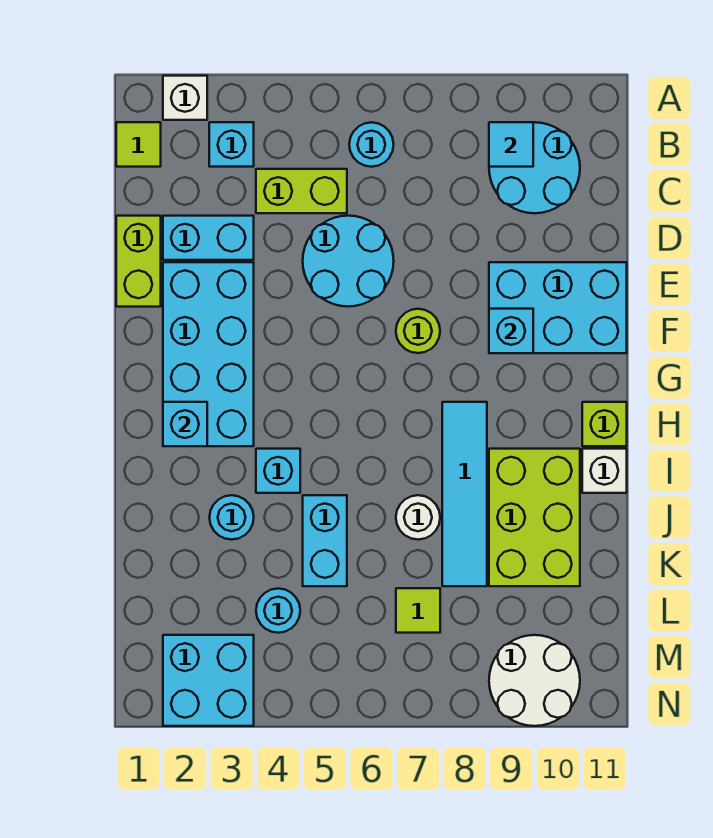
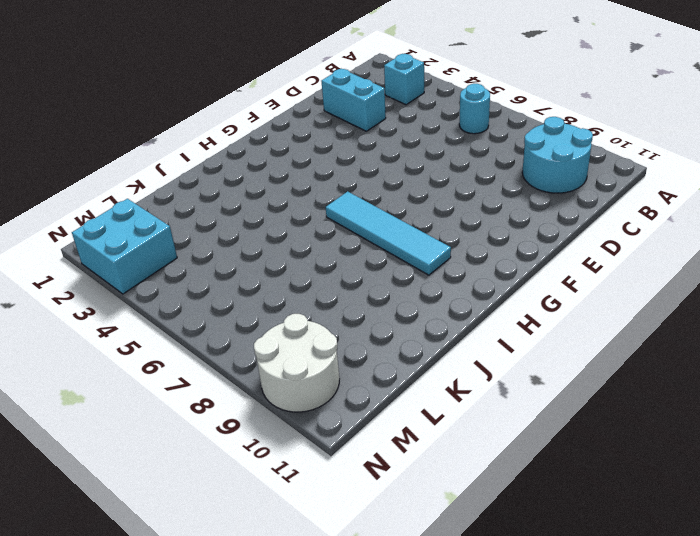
cyan 1x4 tile [326,191,451,275] -> cyan 1x4 tile turned to [442,402,487,586]
none -> white 1x1 brick [163,76,207,120]
none -> lime 1x1 tile [116,122,161,167]
none -> lime 1x2 brick [256,169,347,213]

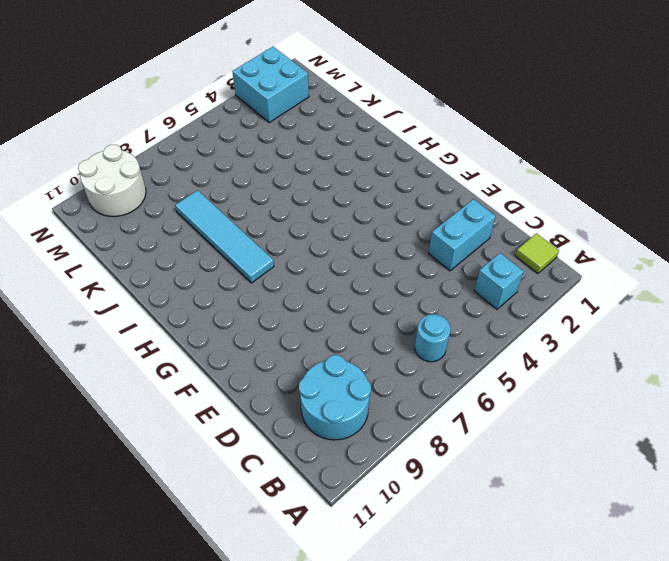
none -> white 1x1 brick [163,76,207,120]
none -> lime 1x2 brick [256,169,347,213]
none -> lime 1x2 brick [116,216,161,307]

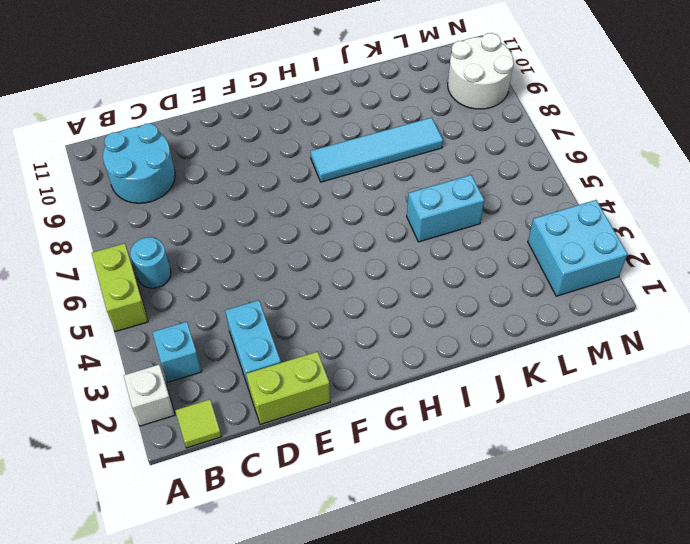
lime 1x2 brick [92,243,148,332] -> lime 1x2 brick moved to [256,169,347,213]
none -> cyan 2x2 round brick [303,216,394,307]
none -> cyan 2x4 brick [163,262,254,446]
none -> cyan 2x3 brick [489,262,627,353]

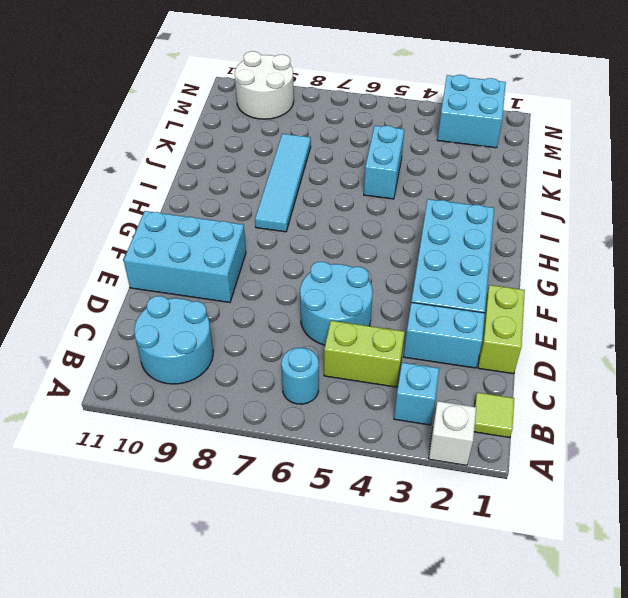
none -> lime 1x1 round brick [396,309,440,353]
none -> lime 1x1 brick [582,402,627,446]
none -> cyan 1x1 brick [256,449,300,493]

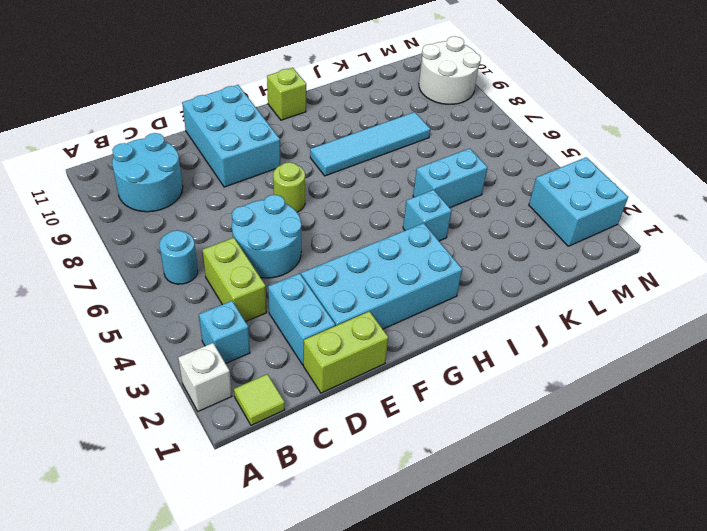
none -> lime 2x3 brick [489,449,580,586]
none -> white 1x1 brick [582,449,627,493]
none -> cyan 1x1 round brick [209,495,254,540]

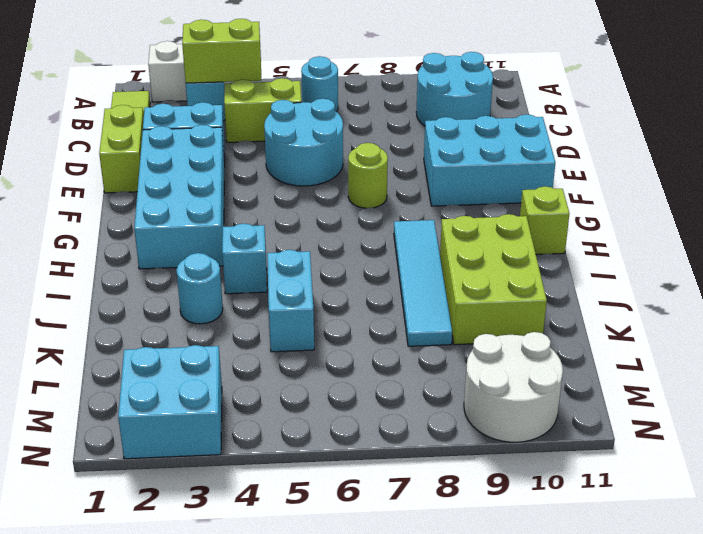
lime 1x2 brick [182,19,261,83] -> none
none -> white 1x1 brick [582,449,627,493]
none -> white 1x1 round brick [396,495,440,540]
none -> cyan 1x1 round brick [256,588,300,633]

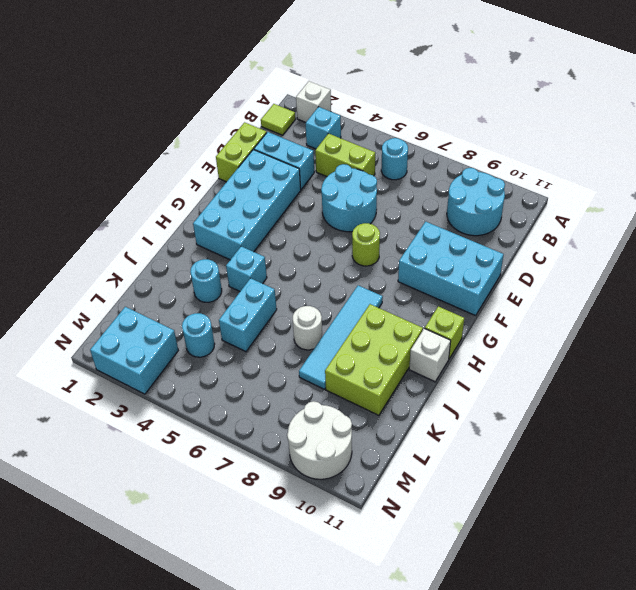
none -> lime 1x1 tile [396,588,440,633]
none -> cyan 1x1 tile [489,122,533,167]
none -> cyan 1x1 brick [489,309,533,353]

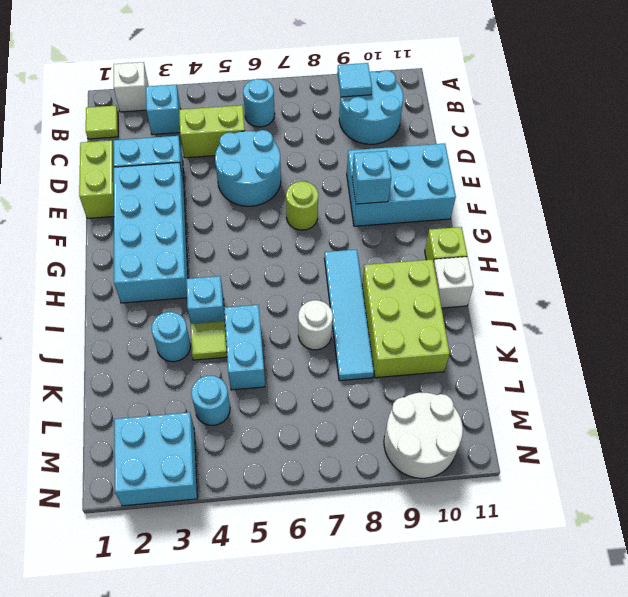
lime 1x1 tile [191,321,227,360] -> lime 1x1 tile moved to [396,588,440,633]
none -> cyan 1x1 brick [163,402,207,446]

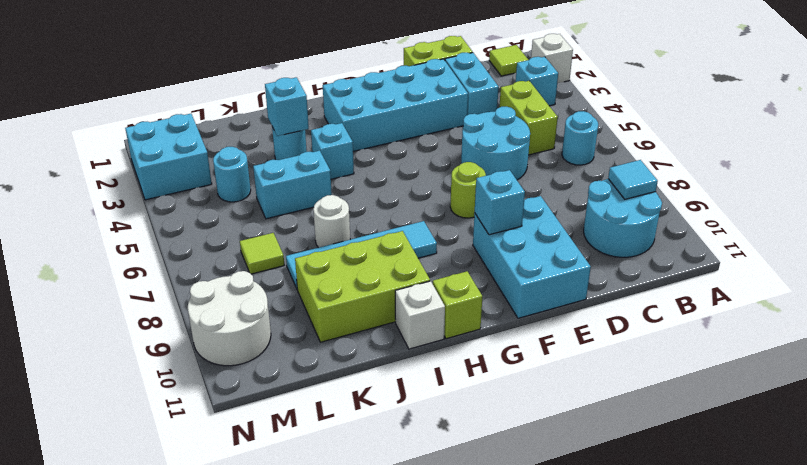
cyan 1x1 brick [265,77,309,136] -> cyan 1x1 brick moved to [163,402,207,446]

